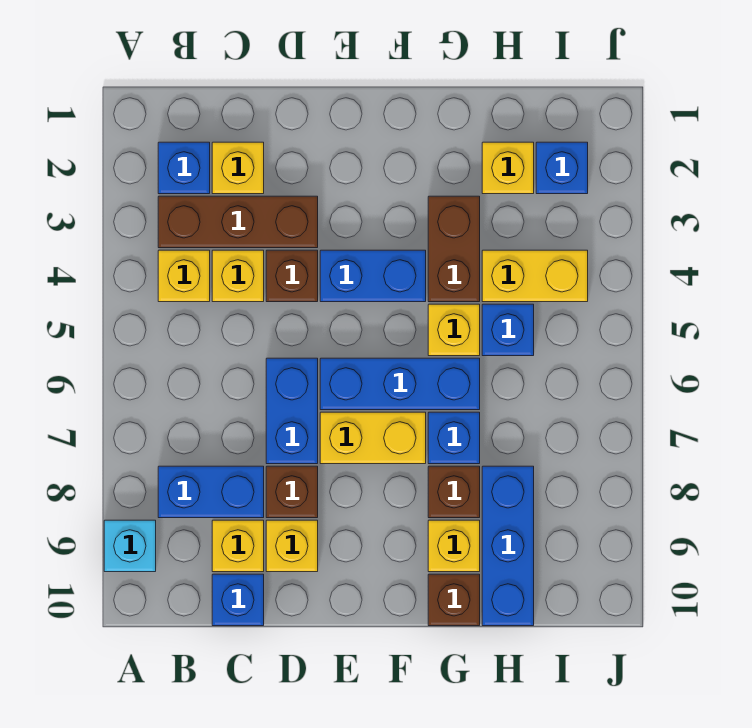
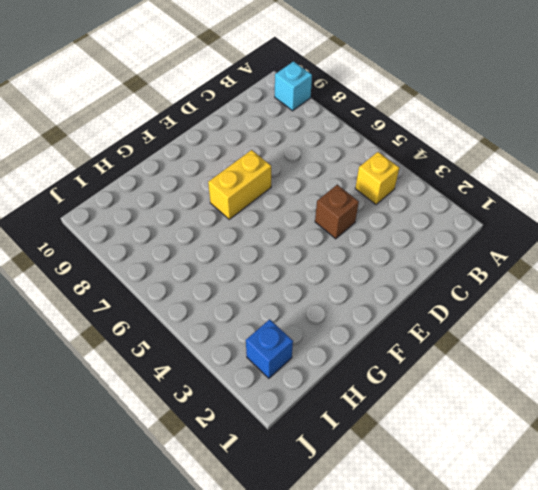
none -> blue 1x1 brick [158,142,210,194]
none -> brown 1x3 brick [158,196,318,248]
none -> blue 1x2 brick [158,466,264,518]

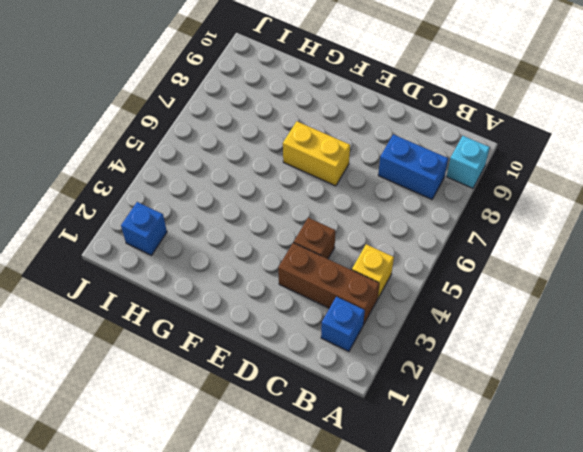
none -> yellow 1x1 brick [212,142,264,194]
none -> yellow 1x1 brick [212,250,264,302]
none -> yellow 1x1 brick [212,520,264,572]

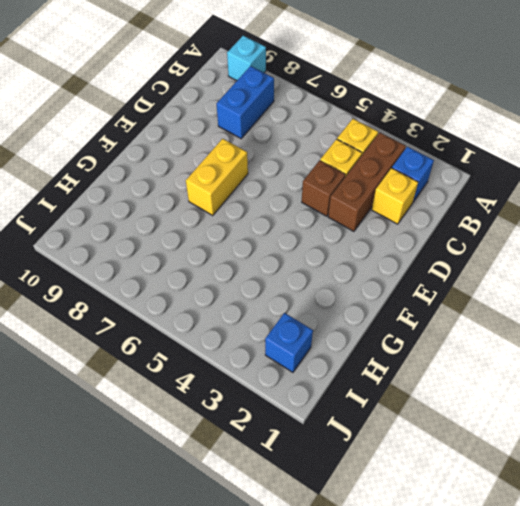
none -> yellow 1x1 brick [212,520,264,572]
none -> blue 1x1 brick [212,574,264,626]
none -> blue 1x2 brick [266,358,318,464]

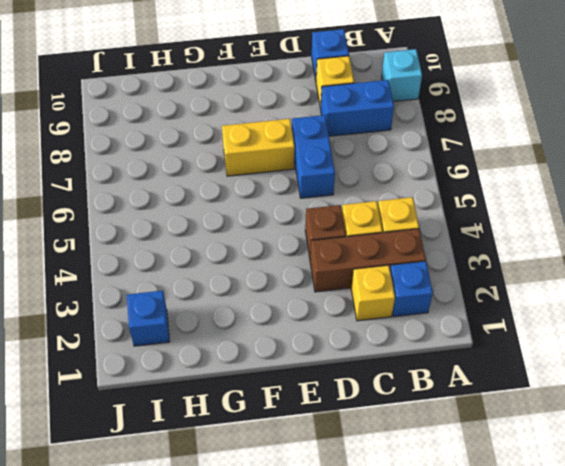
none -> brown 1x1 brick [266,466,318,518]
none -> yellow 1x1 brick [266,520,318,572]
none -> blue 1x2 brick [320,250,426,302]

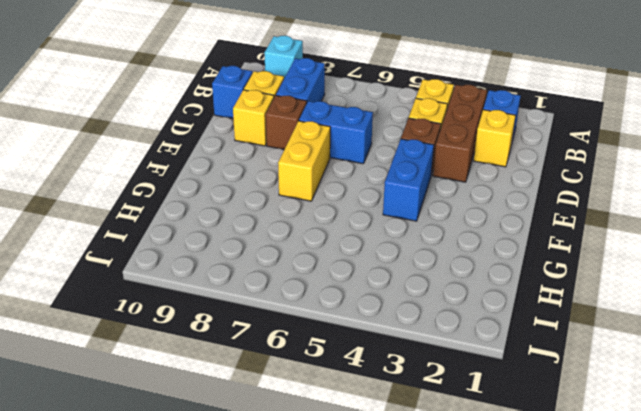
none -> blue 1x3 brick [320,358,480,410]
none -> brown 1x2 brick [428,196,480,302]
none -> yellow 1x1 brick [428,304,480,356]

